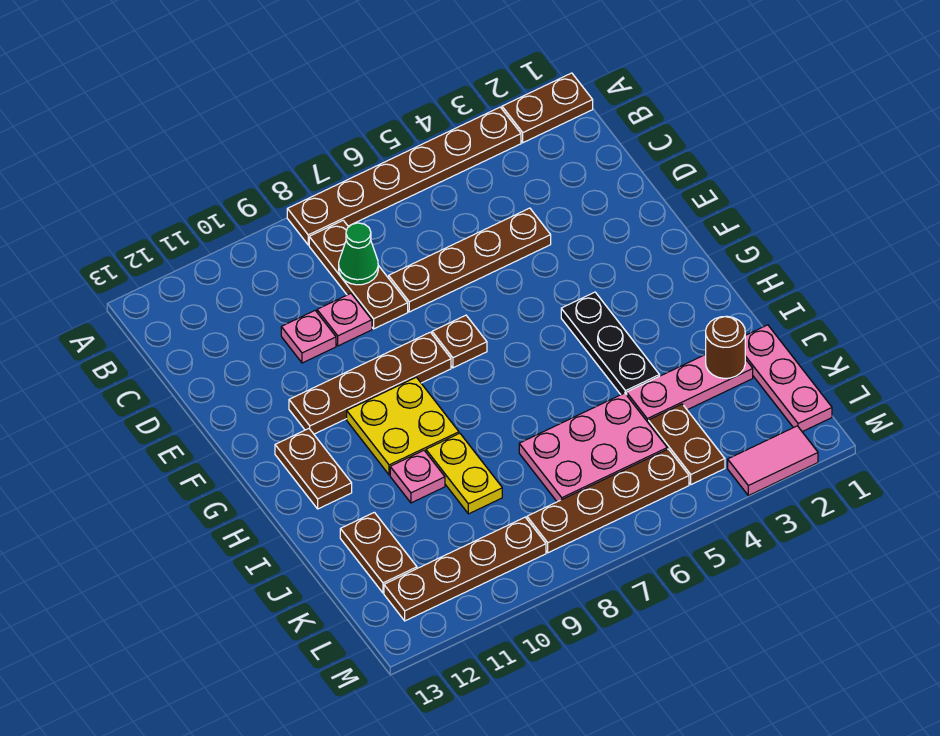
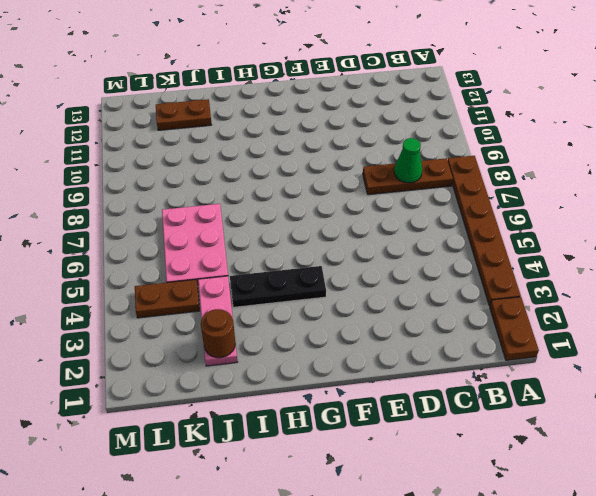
none -> brown 1x4 plate [389,208,551,312]
none -> pink 1x1 plate [317,293,372,346]
none -> pink 1x1 plate [281,311,336,363]

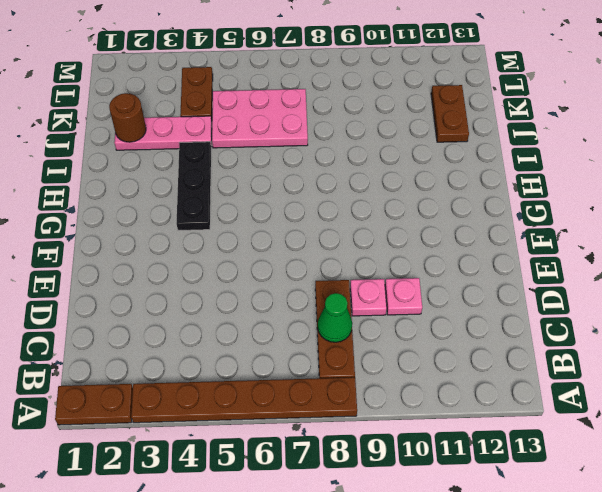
none -> brown 1x4 plate [389,208,551,312]
none -> brown 1x1 plate [432,315,487,368]
none -> brown 1x4 plate [289,332,451,434]

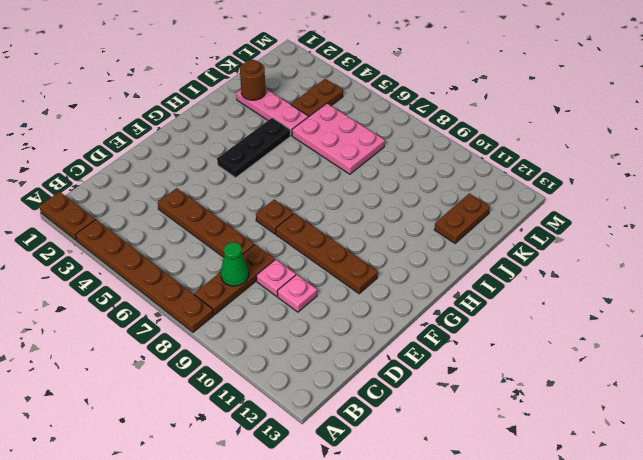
none -> yellow 2x2 plate [347,377,459,475]
none -> brown 1x2 plate [275,429,352,509]
none -> yellow 1x2 plate [426,433,502,514]

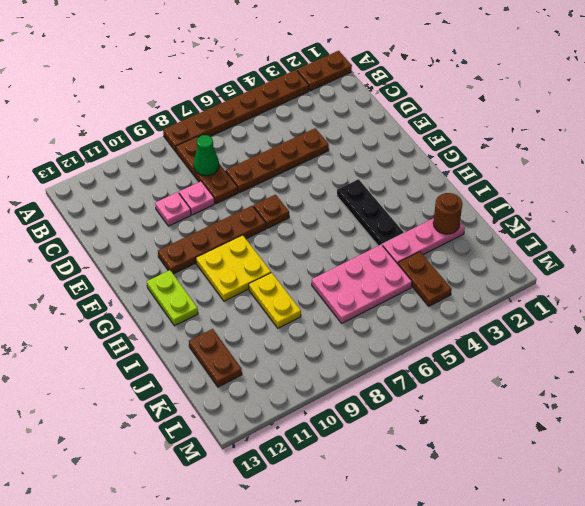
lime 1x2 plate [147,270,198,326] -> brown 1x2 plate [275,429,352,509]
none -> pink 1x1 plate [390,450,445,503]
none -> pink 1x3 plate [745,325,832,432]
none -> brown 1x4 plate [527,449,689,553]

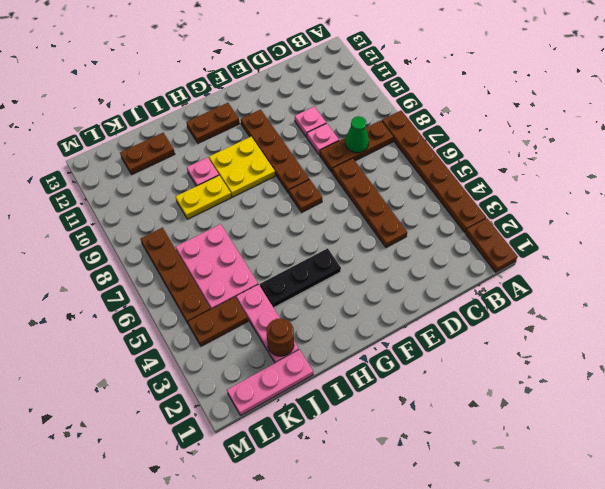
none -> brown 1x4 plate [384,517,546,621]
none -> pink 1x2 tile [728,426,818,496]

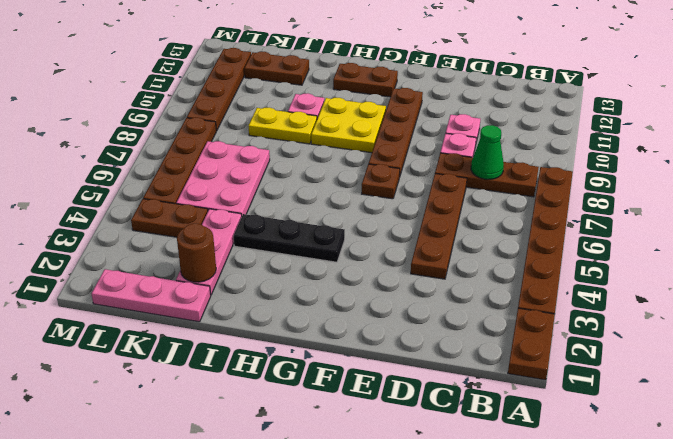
none -> pink 1x2 tile [728,426,818,496]

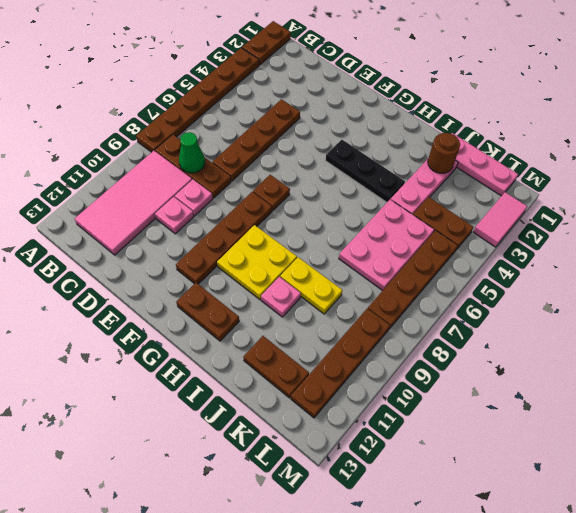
pink 2x4 tile [75,151,192,255] -> none

